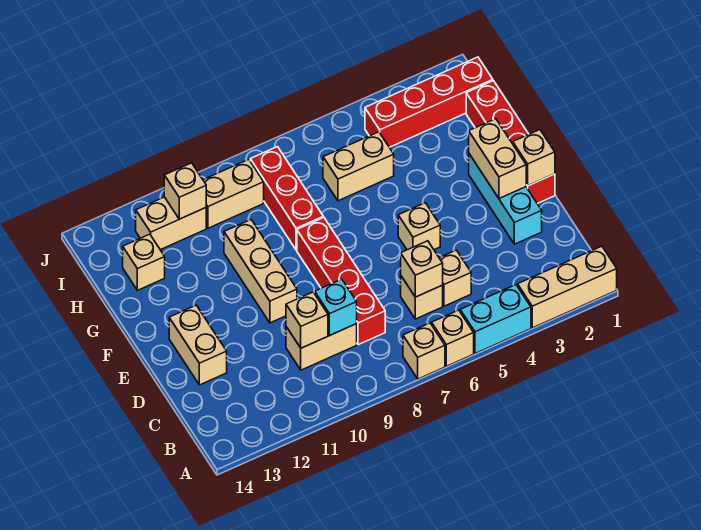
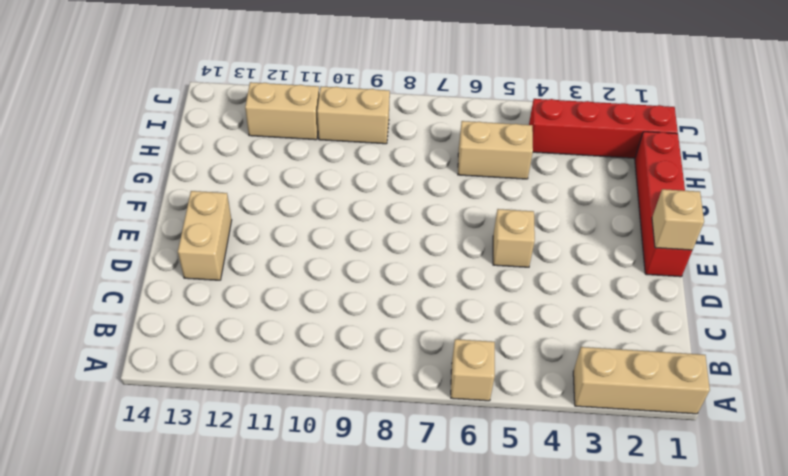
none -> cyan 1x2 brick [460,285,531,354]
none -> tan 1x1 brick [403,323,445,379]
none -> tan 1x1 brick [440,250,471,306]

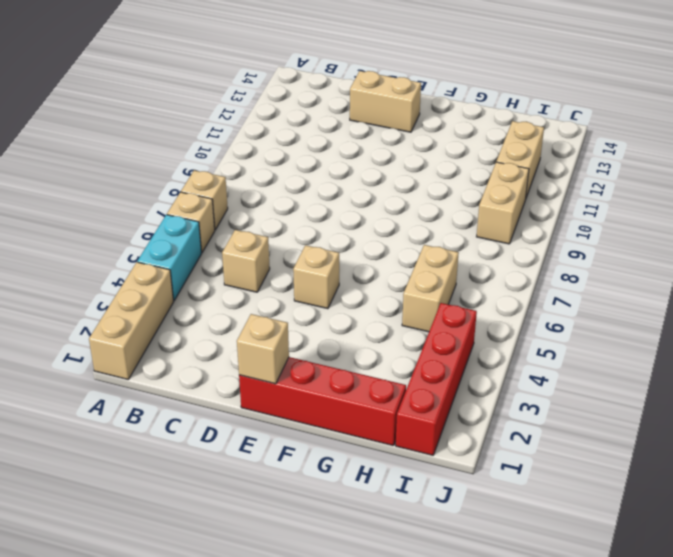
none -> tan 1x1 brick [401,276,443,319]
none -> red 1x4 brick [297,218,385,345]
none -> tan 1x2 brick [286,324,357,370]

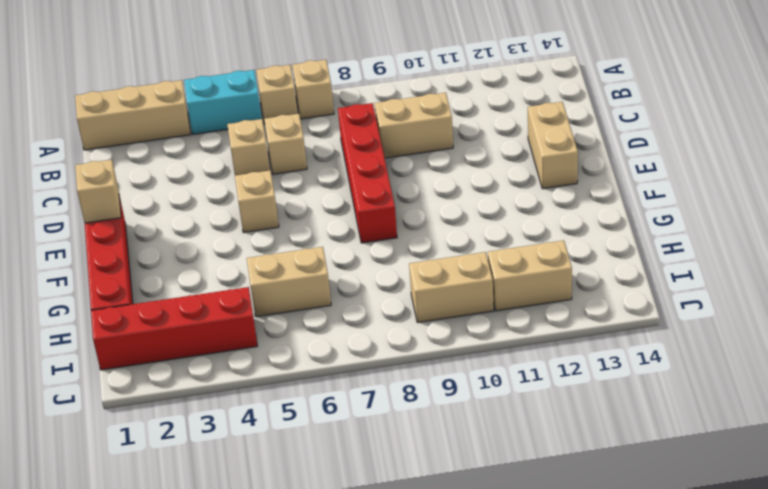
none -> cyan 1x3 brick [469,154,542,244]
none -> tan 1x3 brick [224,220,297,323]
none -> red 1x3 brick [250,147,323,250]

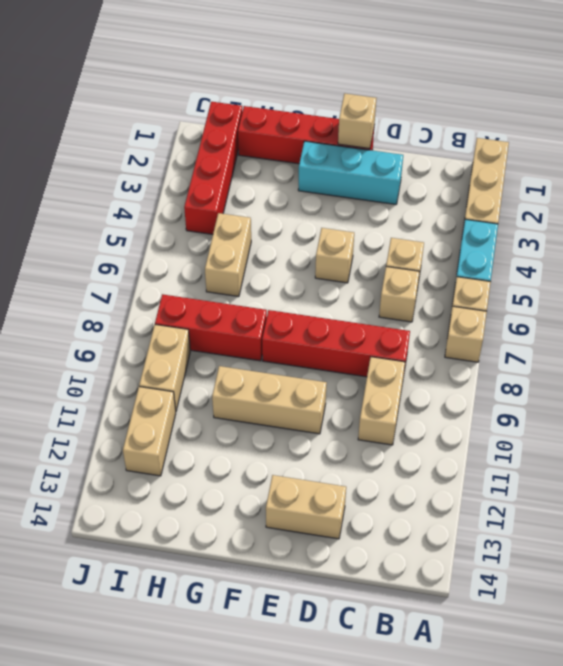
none -> tan 1x1 brick [123,234,165,290]
none -> tan 1x1 brick [401,241,443,297]
none -> cyan 1x1 brick [315,279,357,335]

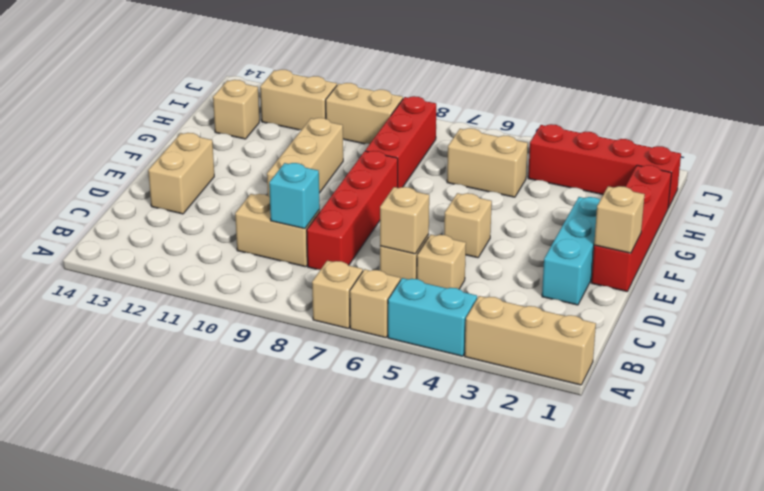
none -> tan 1x1 brick [286,292,328,348]
none -> tan 1x2 brick [469,119,526,198]
none -> tan 1x1 brick [164,163,206,219]

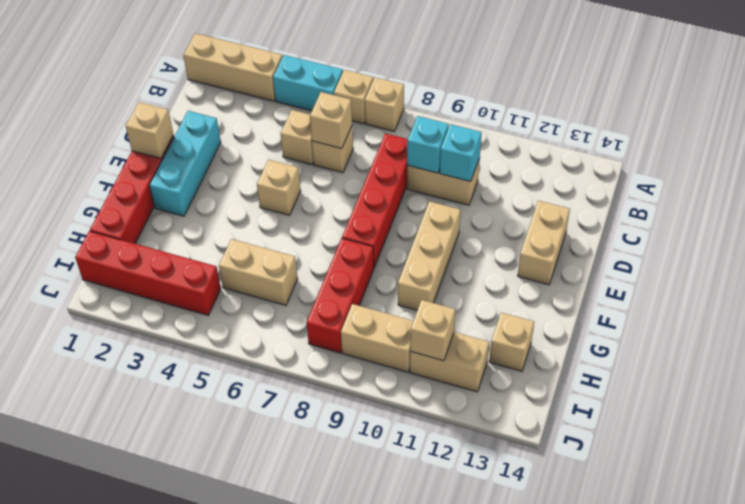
cyan 1x1 brick [440,124,482,181] -> tan 1x1 brick [286,292,328,348]
none -> tan 1x2 brick [469,119,526,198]

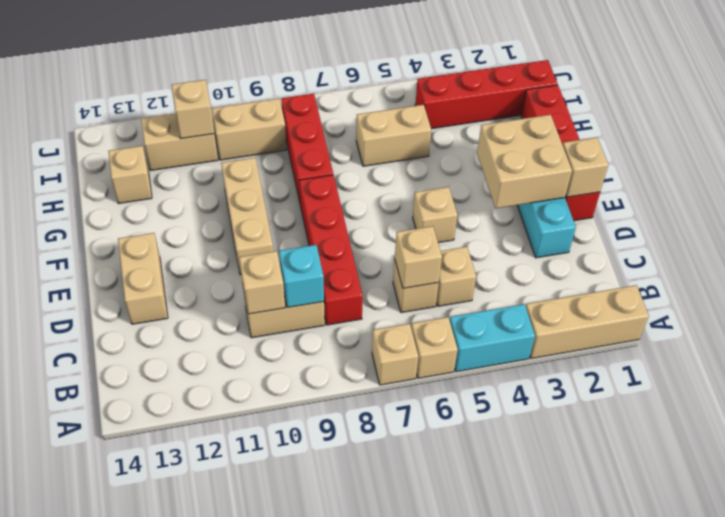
tan 2x2 brick [477,115,572,208] -> tan 1x2 brick [469,119,526,198]

